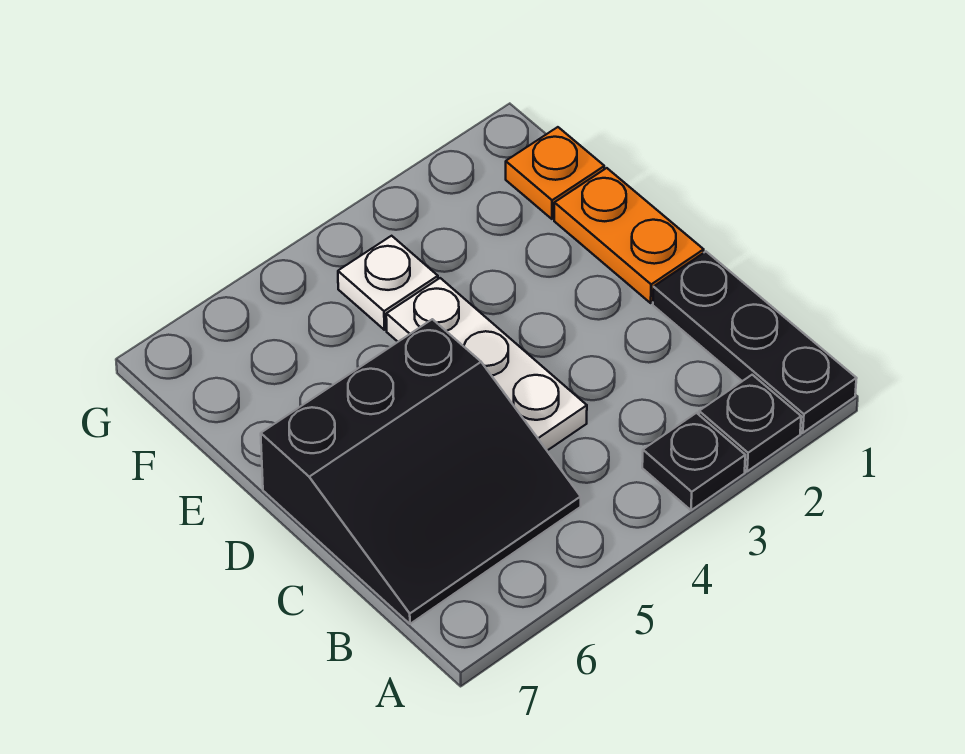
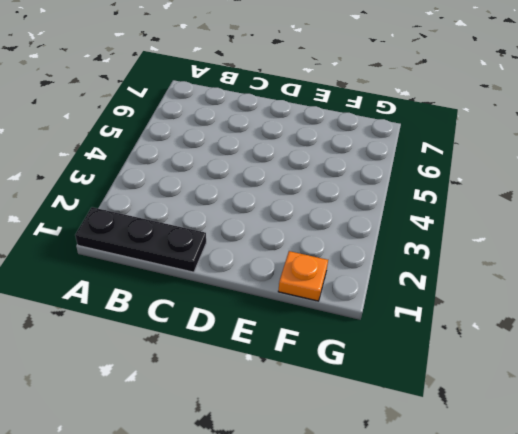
none -> black 1x1 plate [699,375,801,471]
none -> black 1x1 plate [642,413,745,510]

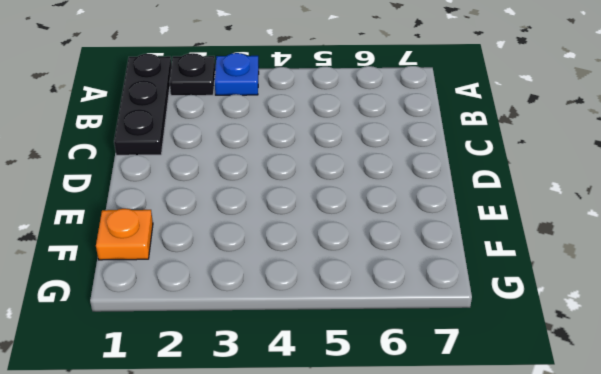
blue 1x1 plate [215,53,259,95] -> black 1x1 plate [642,413,745,510]
none -> black 3x3 slope [261,319,581,624]
none -> white 1x3 plate [386,278,587,451]

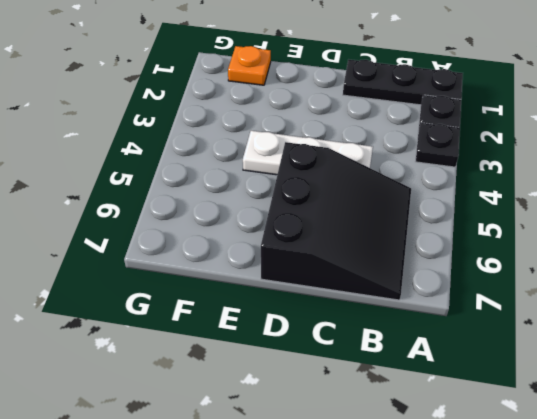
none -> orange 1x2 plate [554,168,704,303]
none -> white 1x1 plate [338,236,438,330]

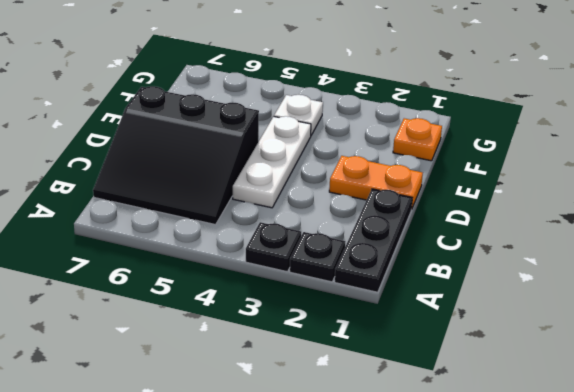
orange 1x2 plate [329,156,423,209] -> orange 1x2 plate turned to [554,168,704,303]

